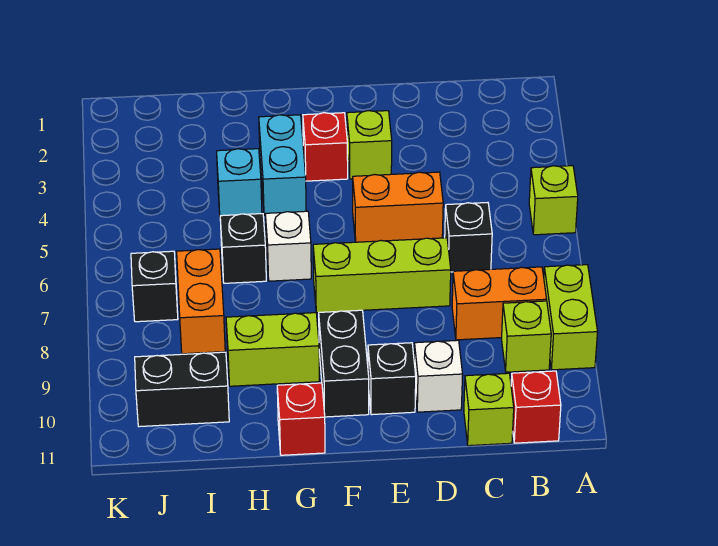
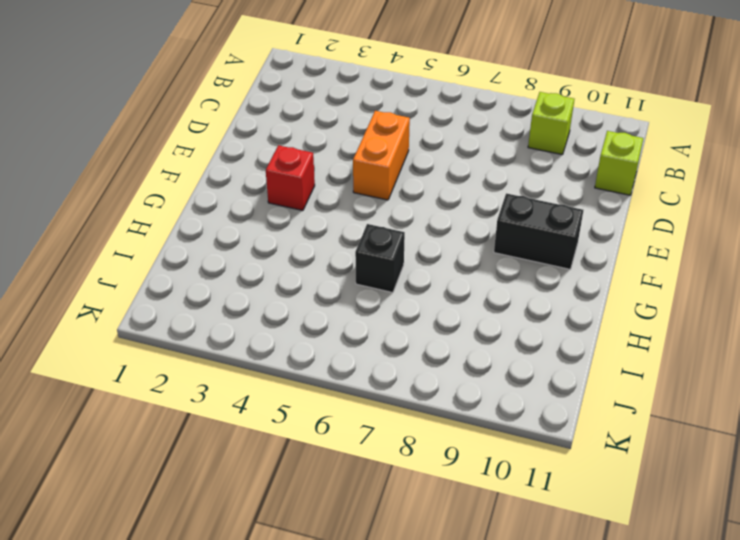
none -> lime 1x1 brick [529,166,578,235]
none -> lime 1x2 brick [544,265,598,370]
none -> orange 1x2 brick [452,267,547,340]

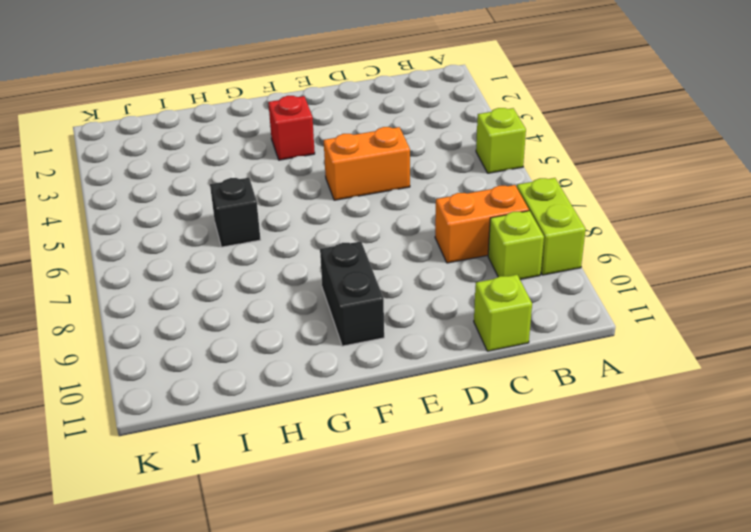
none -> red 1x1 brick [511,371,561,443]
none -> black 1x1 brick [445,203,492,272]
none -> lime 1x3 brick [313,238,451,313]

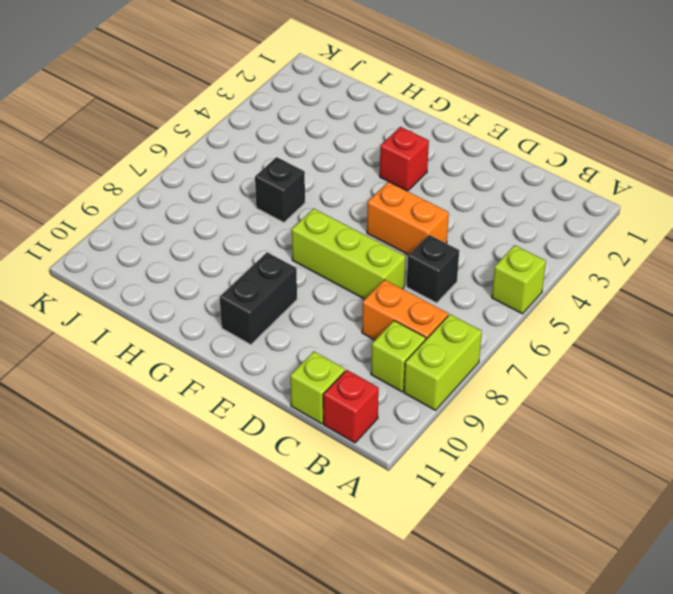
none -> white 1x1 brick [414,340,463,412]
none -> lime 1x1 brick [347,111,392,179]
none -> black 1x1 brick [368,343,416,415]

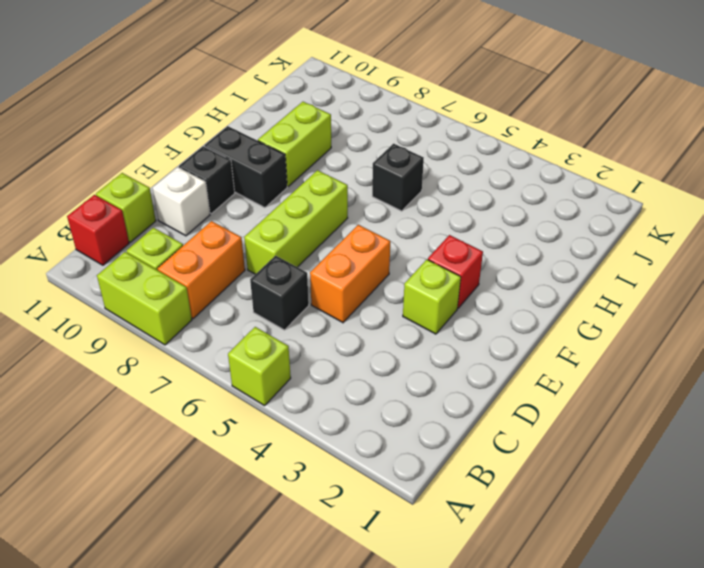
none -> cyan 1x2 brick [259,115,306,215]
none -> white 1x1 brick [265,211,311,281]
none -> red 1x1 brick [277,383,325,455]

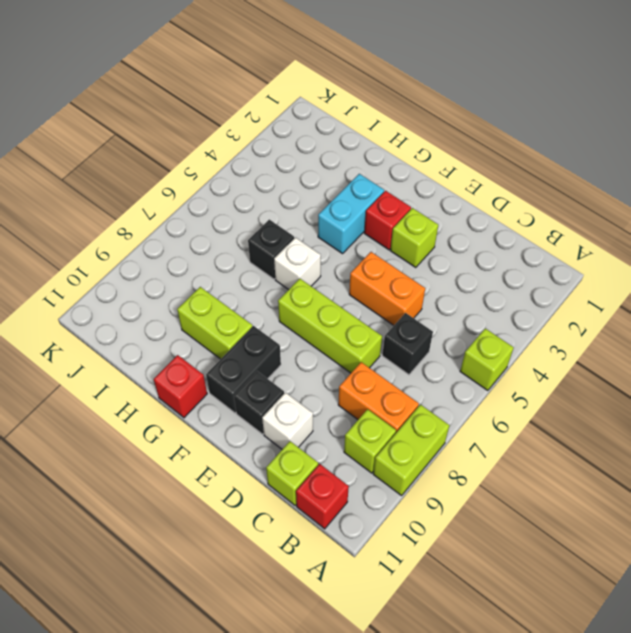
none -> cyan 1x1 brick [217,149,262,216]
none -> orange 1x2 brick [177,249,225,354]
none -> black 1x2 brick [135,352,229,427]

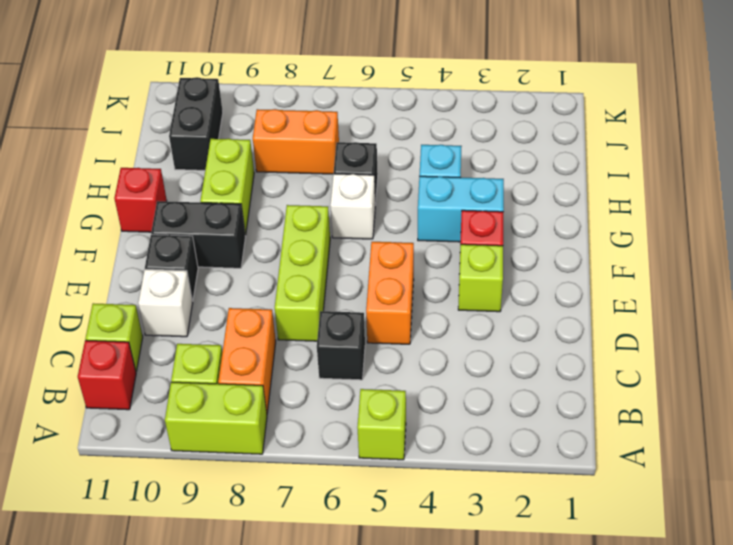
none -> black 1x1 brick [131,251,178,322]

